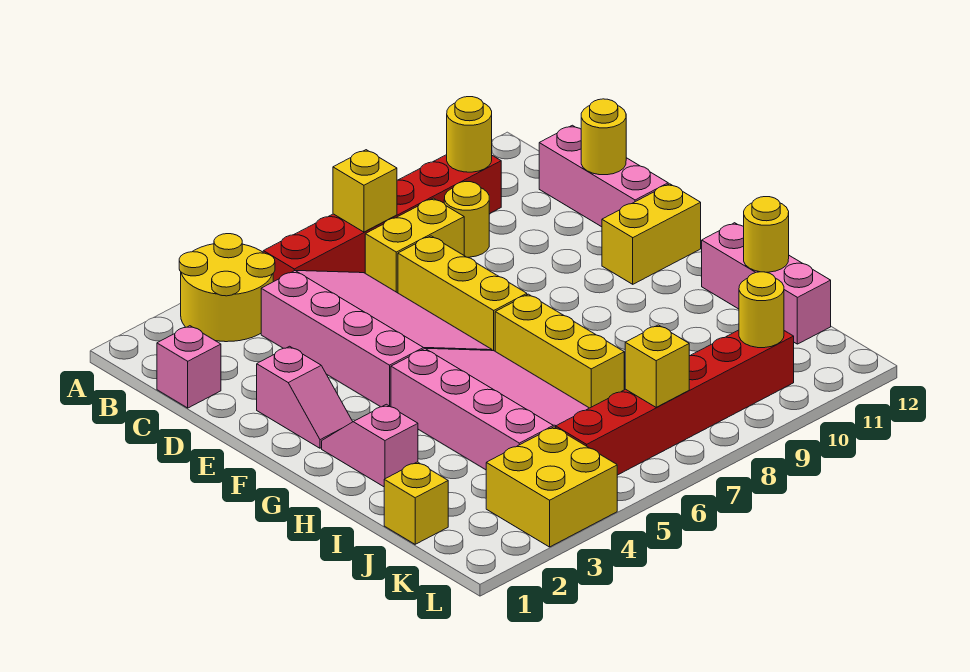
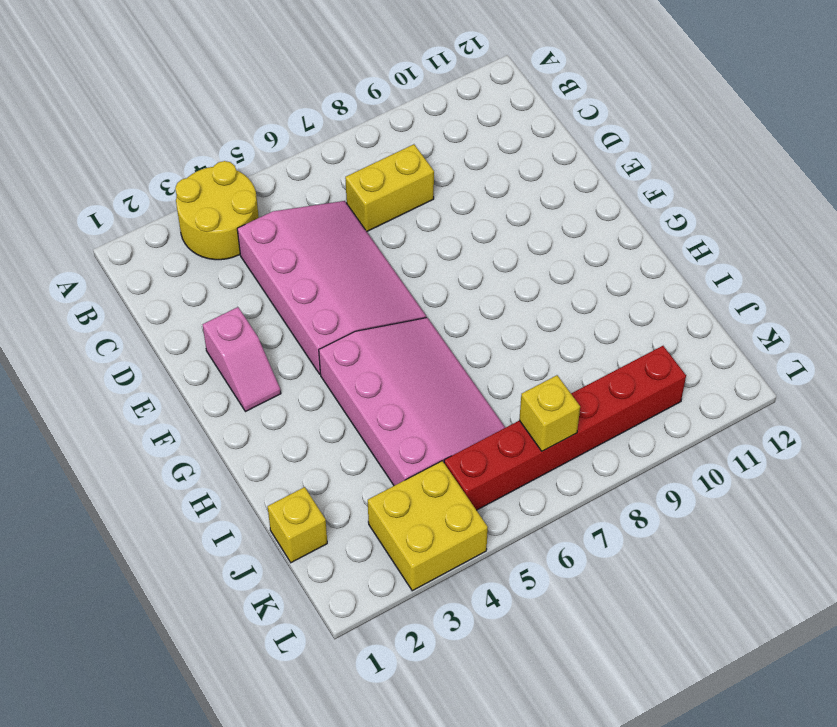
none -> red 1x6 brick [263,155,501,282]
none -> pink 1x1 brick [157,326,221,408]
none -> yellow 1x1 round brick [444,182,489,257]

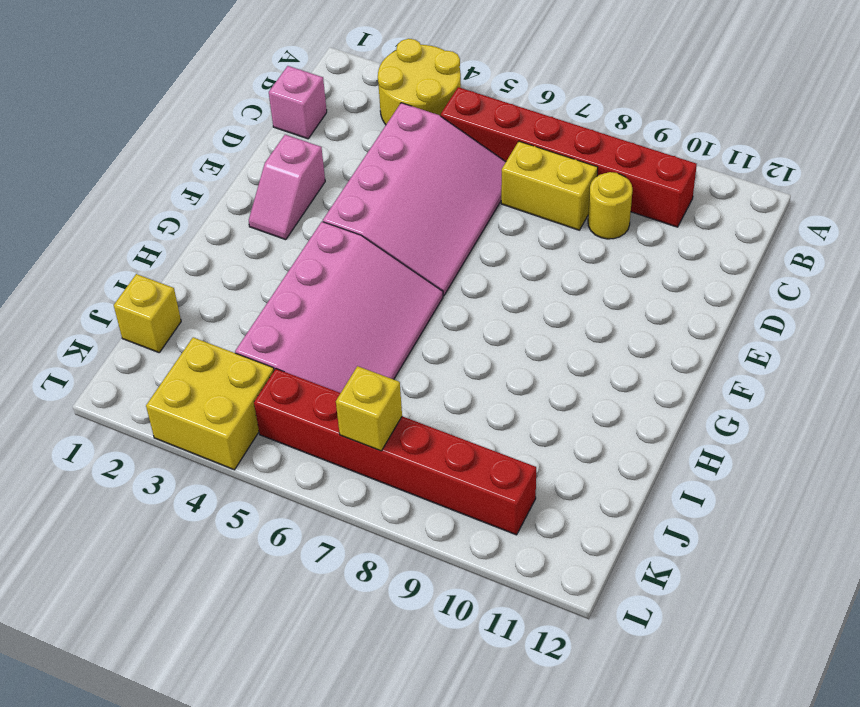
none -> pink 1x3 brick [539,125,668,227]
none -> yellow 1x3 brick [398,236,527,351]
none -> yellow 1x2 brick [602,184,701,284]

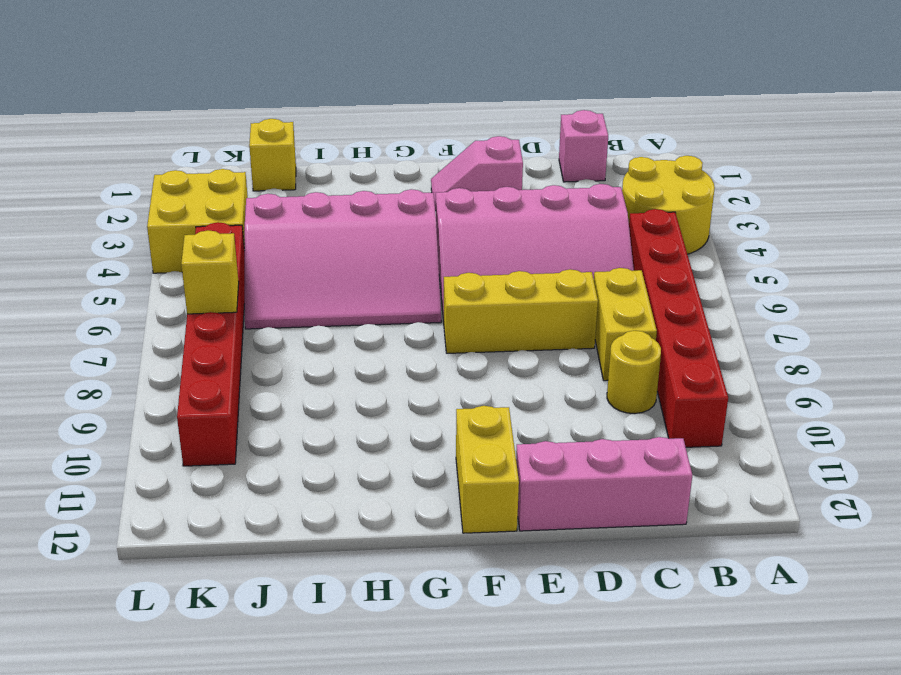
none -> pink 1x2 slope [322,404,418,487]
none -> yellow 1x3 brick [495,294,624,408]
none -> pink 1x3 brick [702,223,831,344]

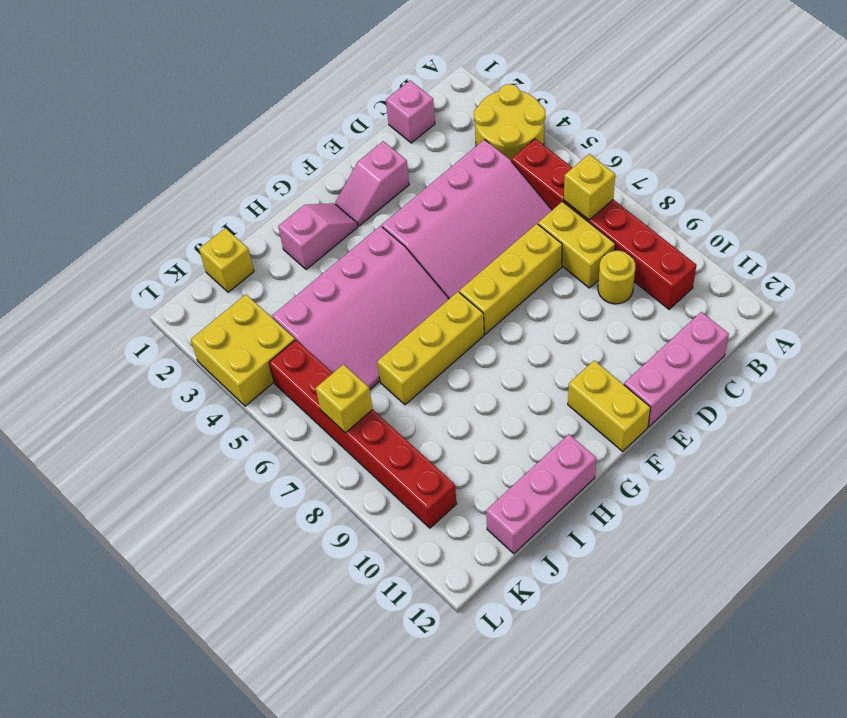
none -> yellow 1x1 round brick [447,97,492,172]
none -> yellow 1x1 round brick [581,99,626,175]
none -> yellow 1x1 round brick [744,197,789,272]

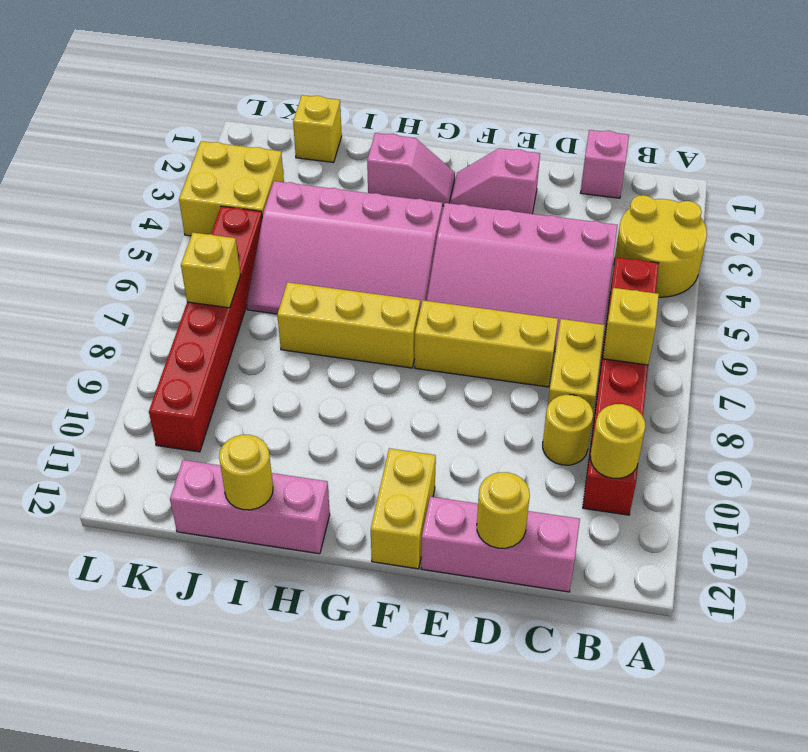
none -> yellow 1x1 round brick [739,272,784,348]

